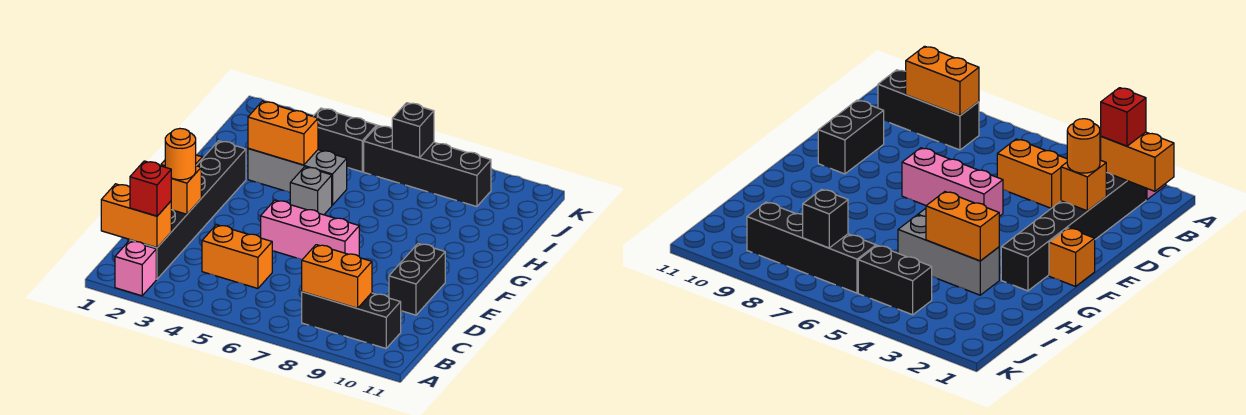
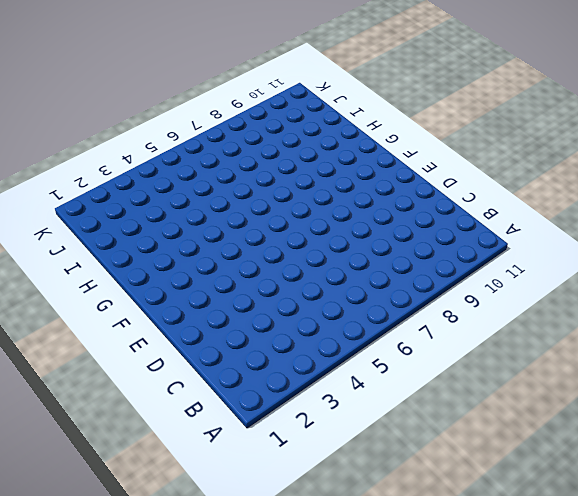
none -> pink 1x1 brick [115,241,156,296]
none -> black 1x6 brick [130,141,246,279]
none -> black 1x3 brick [302,292,401,348]

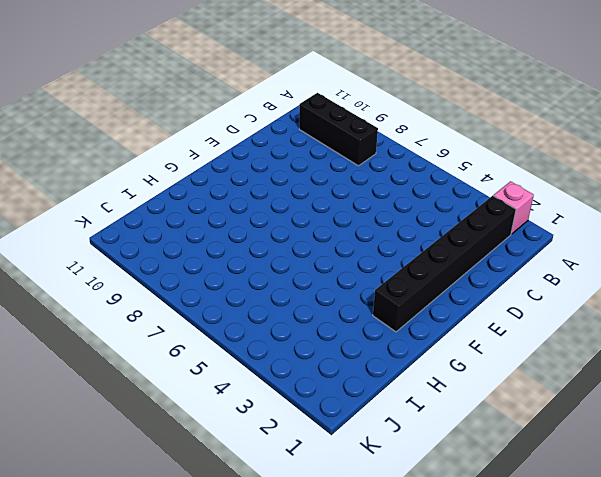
none -> orange 1x2 brick [202,225,272,288]
none -> black 1x2 brick [389,244,445,315]
none -> pink 1x3 brick [261,200,359,260]

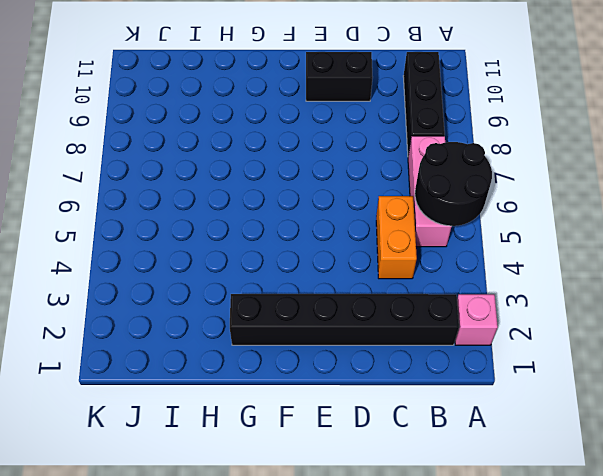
black 2x2 round brick [415,142,492,226] -> none
pink 1x3 brick [408,136,451,247] -> pink 1x3 brick moved to [261,200,359,260]
none -> orange 1x1 brick [1049,228,1095,286]
none -> grey 1x1 brick [290,167,332,215]
none -> grey 1x3 brick [248,148,347,205]

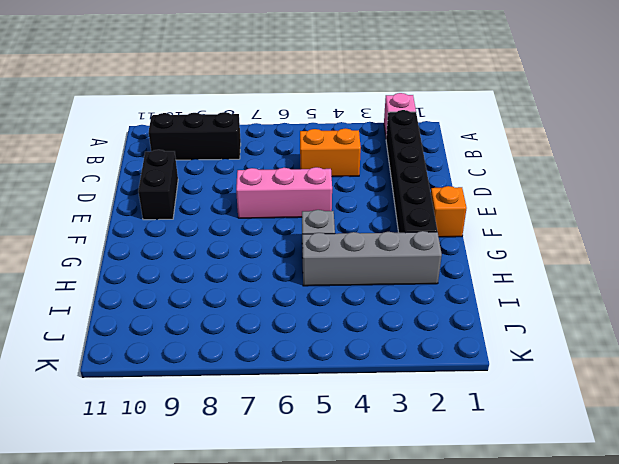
grey 1x4 brick [302,231,442,286] -> grey 1x3 brick [248,148,347,205]
none -> black 1x2 brick [313,108,377,172]
none -> black 1x4 brick [364,126,491,207]
none -> orange 1x2 brick [101,184,171,248]

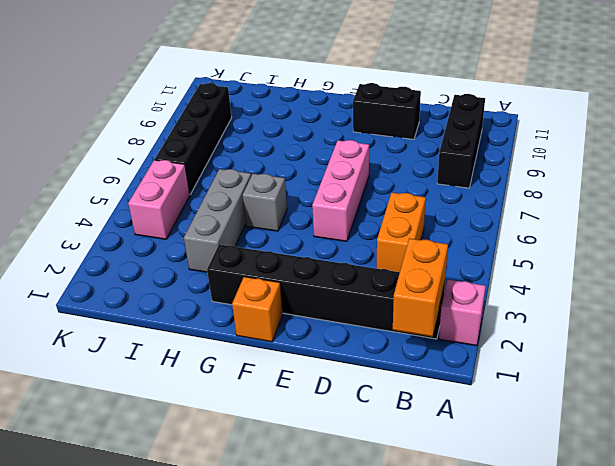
pink 1x2 brick [128,160,190,239] -> black 1x2 brick [313,108,377,172]
none -> orange 1x2 brick [302,245,372,308]
none -> orange 1x1 brick [171,166,201,214]
none -> orange 1x2 brick [248,101,318,165]

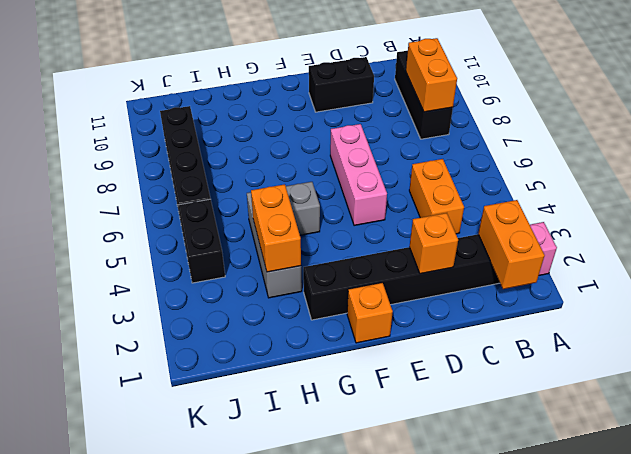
none -> black 1x1 brick [392,103,434,158]
none -> red 1x1 brick [130,161,171,216]
none -> orange 1x1 round brick [165,129,196,180]

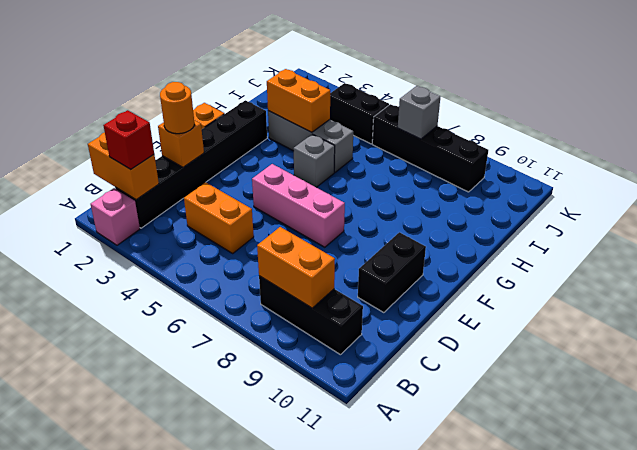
grey 1x1 brick [398,86,440,139] -> black 1x1 brick [392,103,434,158]

